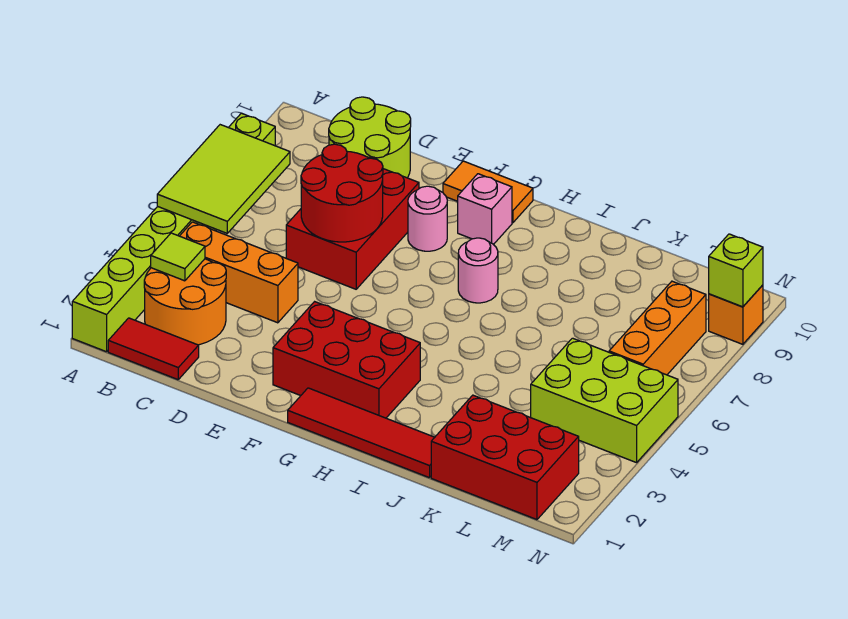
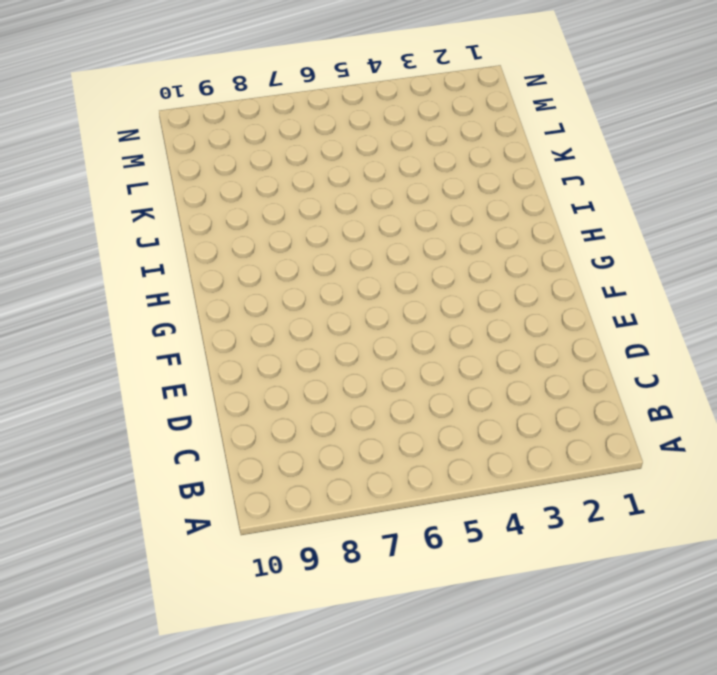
none -> lime 1x8 brick [72,113,275,352]
none -> red 1x2 tile [108,318,199,380]
none -> orange 2x2 round brick [144,259,226,345]

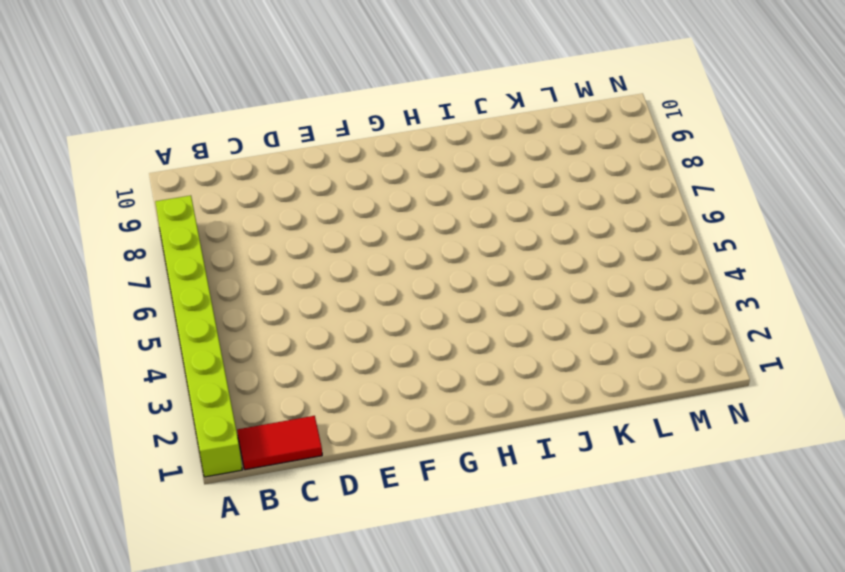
none -> orange 2x2 round brick [144,259,226,345]
none -> orange 1x3 brick [180,222,298,323]
none -> lime 2x2 round brick [329,97,411,178]

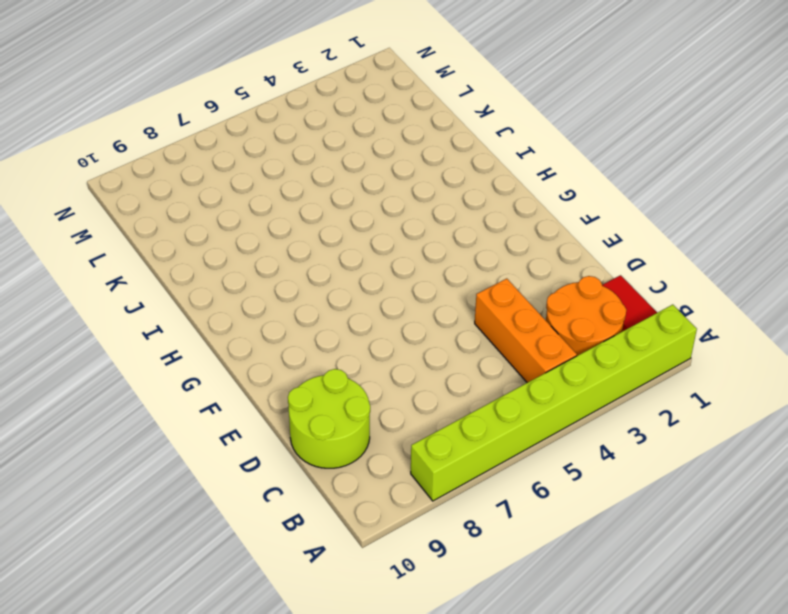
none -> red 2x3 brick [286,169,419,289]
none -> red 2x3 brick [273,302,420,418]
none -> pink 1x1 round brick [408,186,447,251]

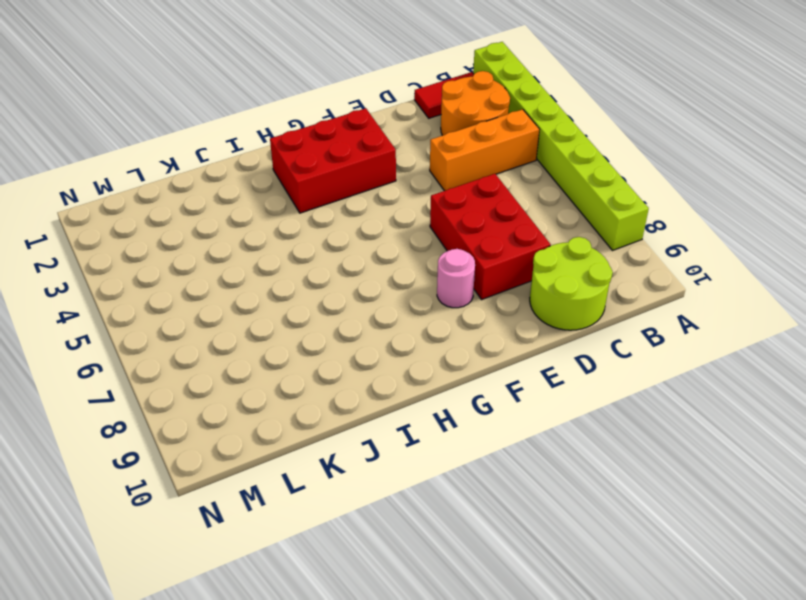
none -> orange 1x2 tile [443,161,533,223]
none -> red 1x4 tile [288,388,435,478]
none -> pink 1x1 brick [458,174,512,245]

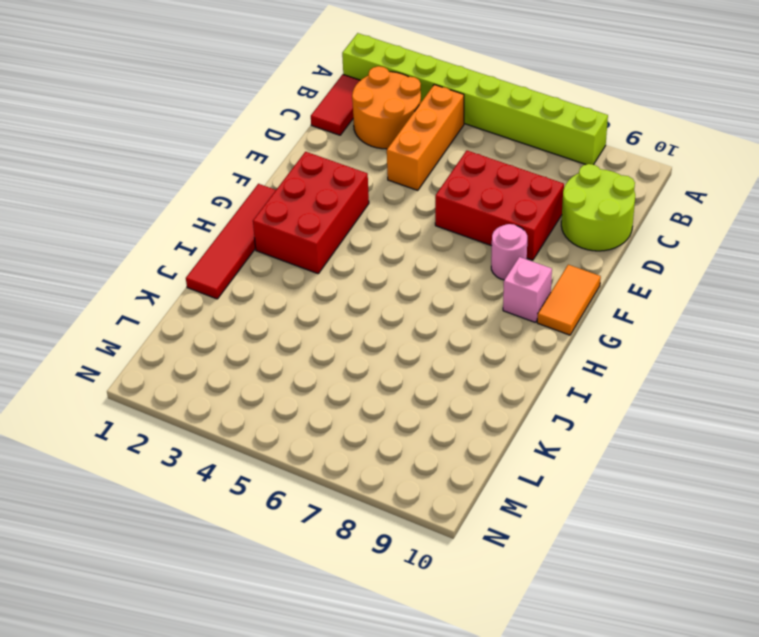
none -> pink 1x1 round brick [458,238,498,303]
none -> red 2x3 brick [431,395,579,520]
none -> lime 2x3 brick [531,338,678,463]

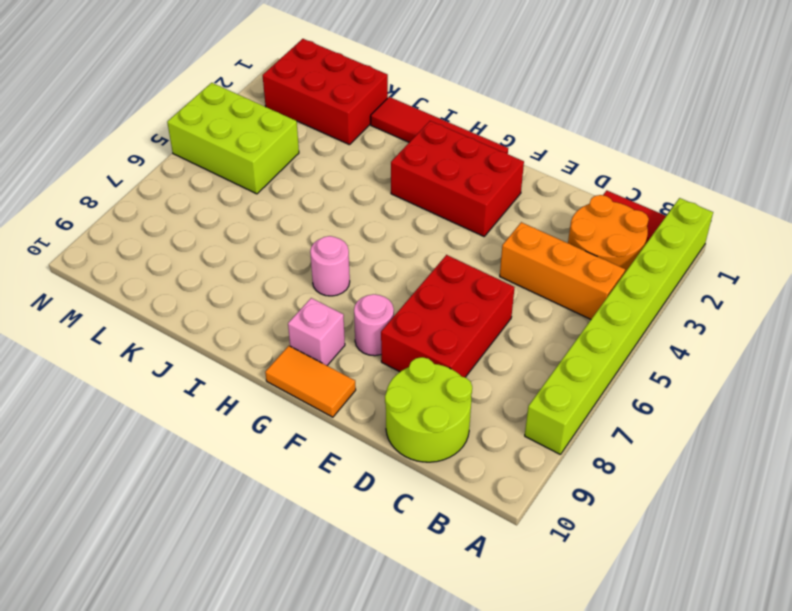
none -> orange 1x3 brick [609,281,706,375]
none -> orange 1x1 brick [709,285,763,344]
none -> lime 2x3 tile [157,125,290,233]

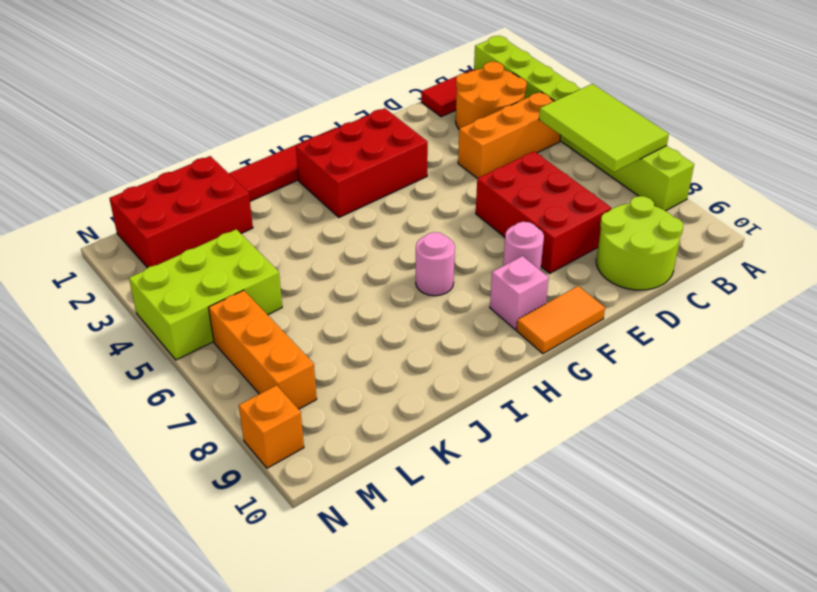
none -> lime 1x1 tile [151,233,205,281]
none -> red 2x2 round brick [301,144,383,242]
none -> lime 1x1 brick [709,234,763,307]

